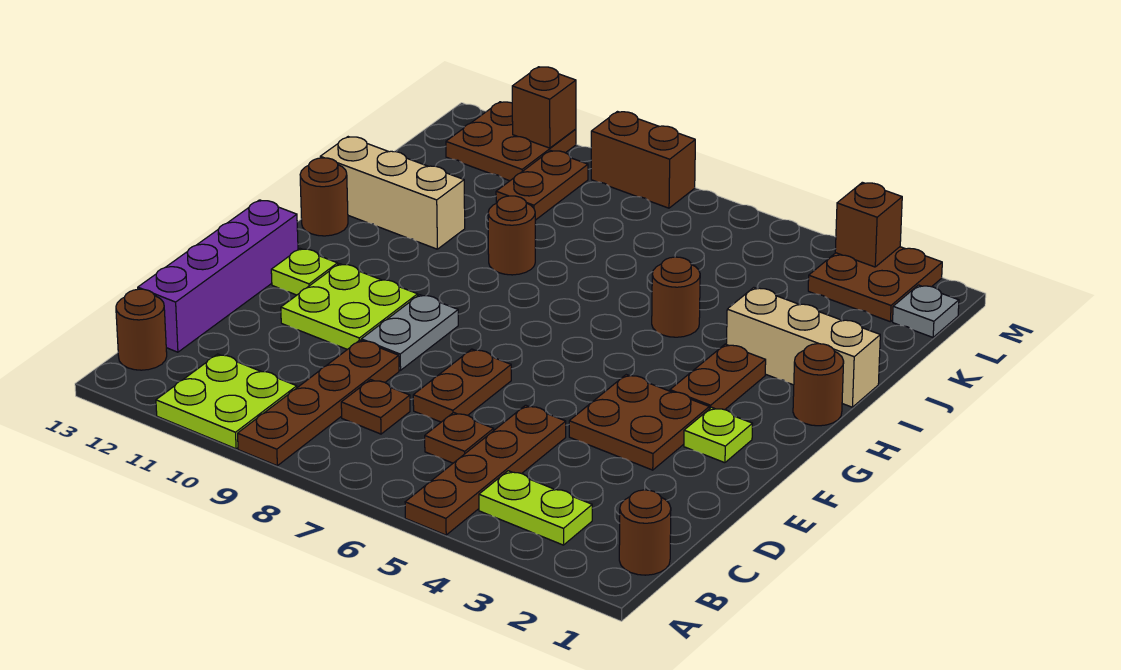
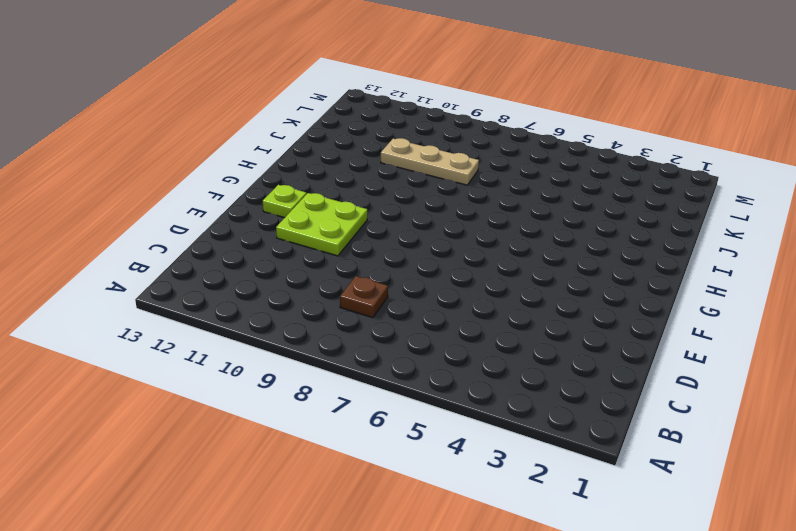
tan 1x3 plate [381,138,479,185] -> none
none -> brown 1x4 plate [405,405,566,535]
none -> brown 1x4 plate [238,340,399,466]
none -> lime 2x2 plate [156,354,297,449]

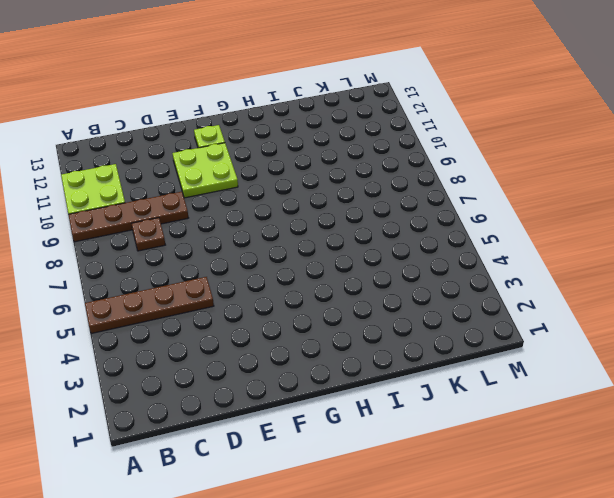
none -> brown 1x1 round brick [619,490,671,575]
none -> lime 1x2 plate [479,471,592,545]
none -> brown 1x1 round brick [116,289,167,370]

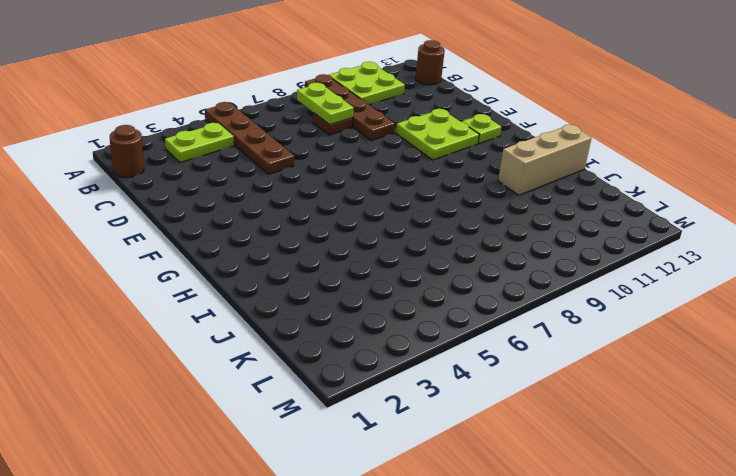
lime 1x2 plate [297,83,354,125] -> none
none -> brown 1x1 plate [425,413,494,463]
none -> purple 1x4 brick [138,200,298,352]
none -> brown 1x2 plate [413,349,511,422]

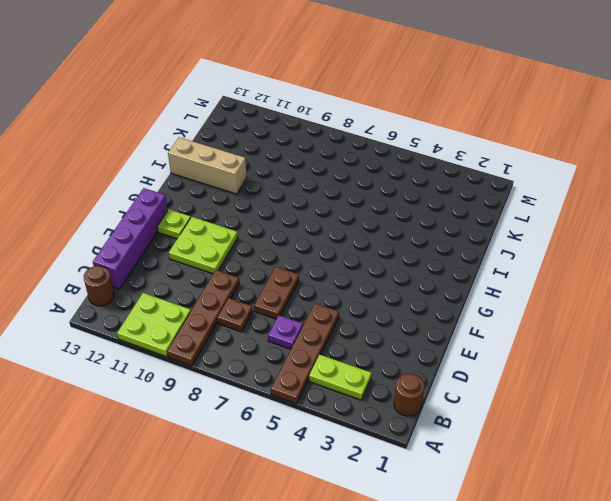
purple 1x1 plate [268,315,303,349] -> brown 1x1 plate [425,413,494,463]
none -> brown 2x2 plate [569,375,709,470]
none -> grey 1x2 plate [361,295,458,370]
none -> lime 1x1 plate [684,407,753,463]

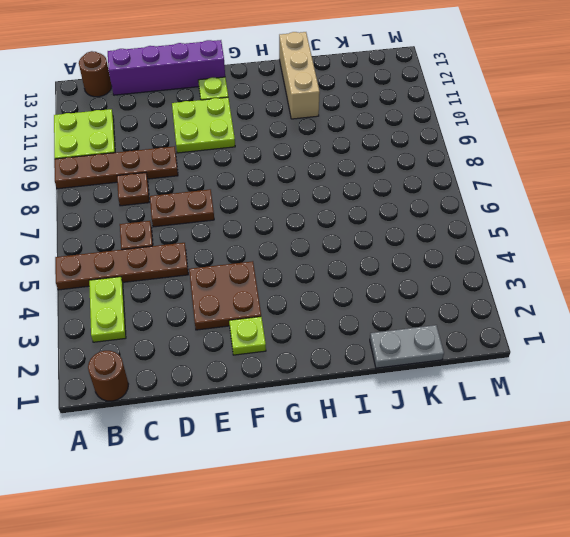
grey 1x2 plate [370,325,444,368] -> grey 1x2 plate moved to [361,295,458,370]
none -> brown 1x2 plate [670,344,766,410]
none -> brown 1x1 round brick [793,344,844,426]
none -> brown 1x1 round brick [300,158,348,236]

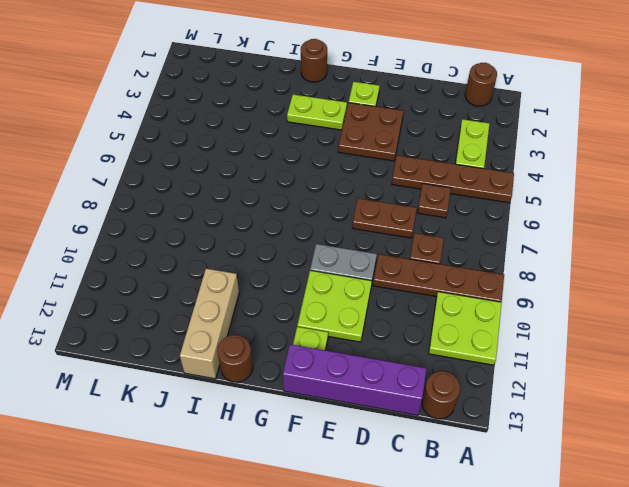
lime 1x2 plate [287,94,347,130] -> brown 1x2 plate [670,344,766,410]
none -> tan 1x3 brick [726,288,880,407]
none -> brown 1x1 round brick [652,257,700,337]
none -> brown 1x1 round brick [488,196,535,275]

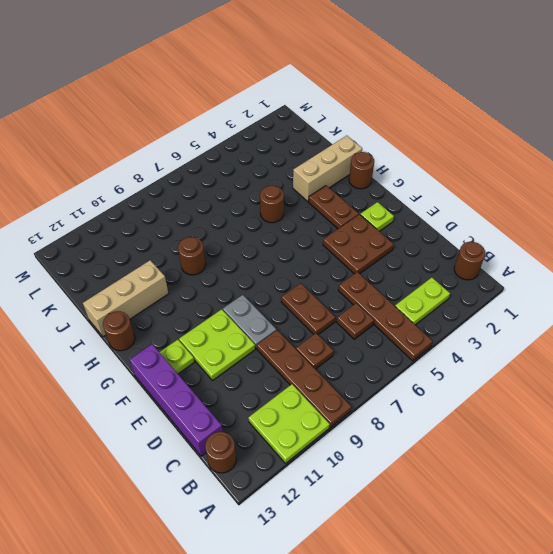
none -> brown 1x2 plate [496,151,588,220]
none -> grey 1x1 plate [893,285,959,337]
none -> brown 2x2 plate [808,247,942,322]

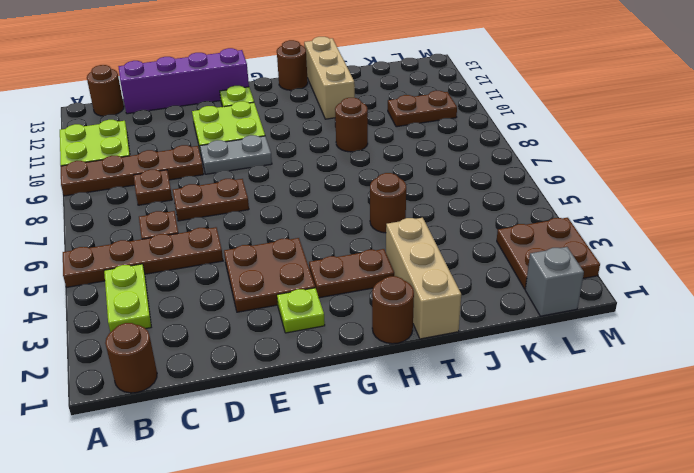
grey 1x1 brick [525,247,584,316] -> grey 1x1 plate [893,285,959,337]
none -> brown 2x2 plate [446,102,576,181]
none -> brown 1x2 brick [591,112,695,208]
none -> brown 1x1 brick [835,182,902,267]

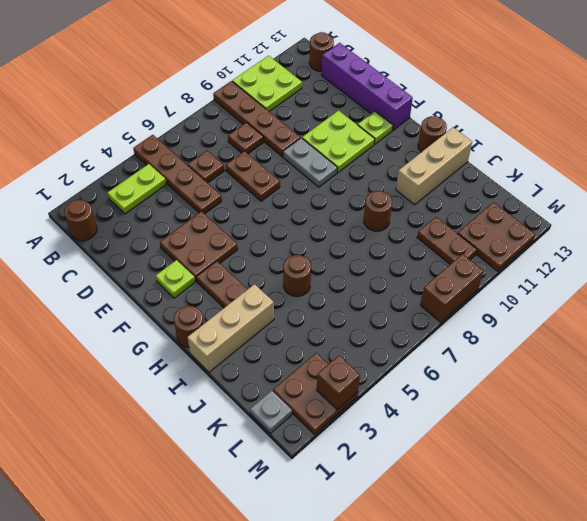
none -> brown 1x1 brick [512,67,576,148]

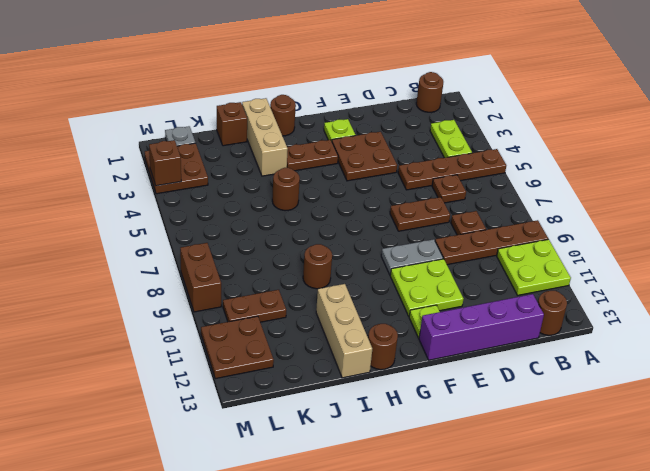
brown 1x1 brick [217,102,247,146] -> brown 1x1 brick moved to [512,67,576,148]

